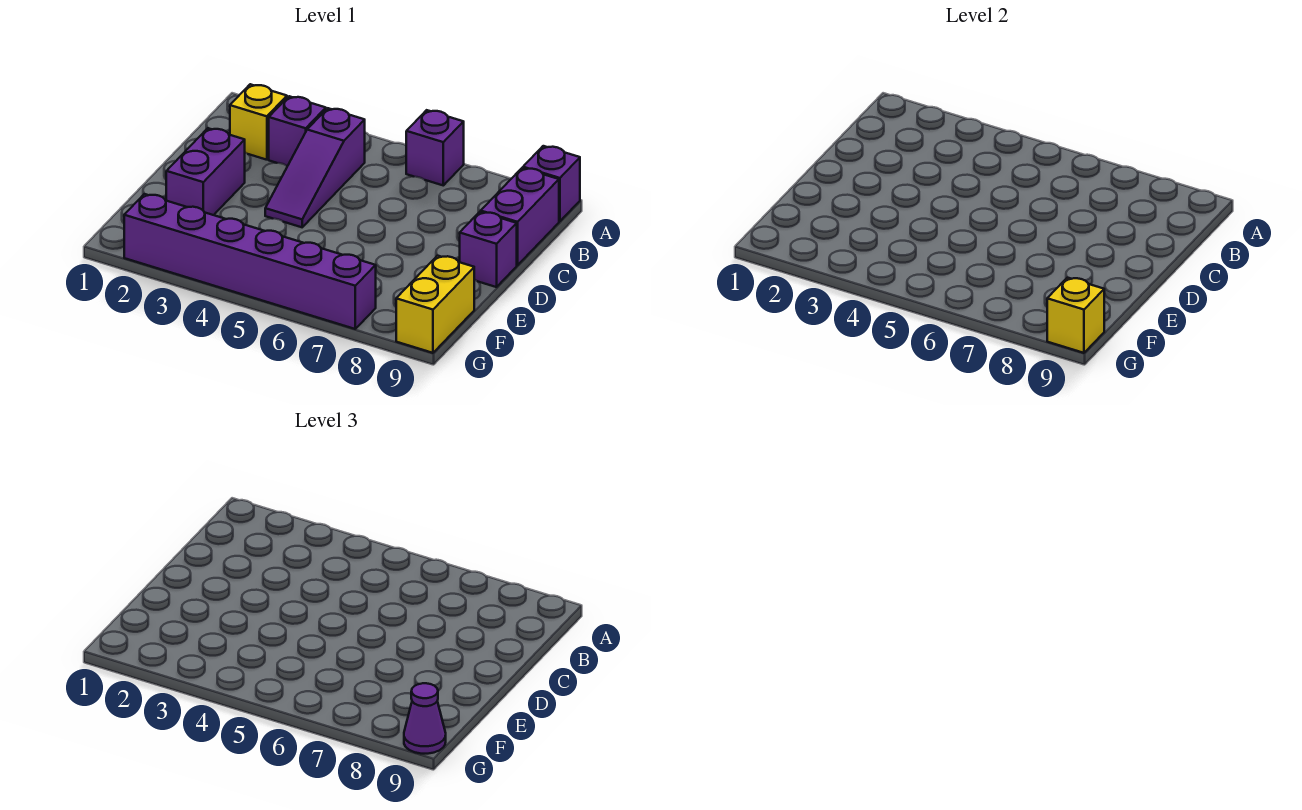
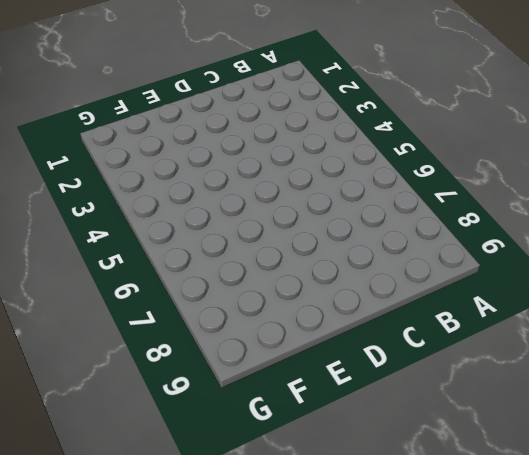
none -> purple 1x1 brick [406,110,464,185]
none -> purple 1x1 brick [523,146,580,221]
none -> yellow 1x1 brick [230,84,287,160]

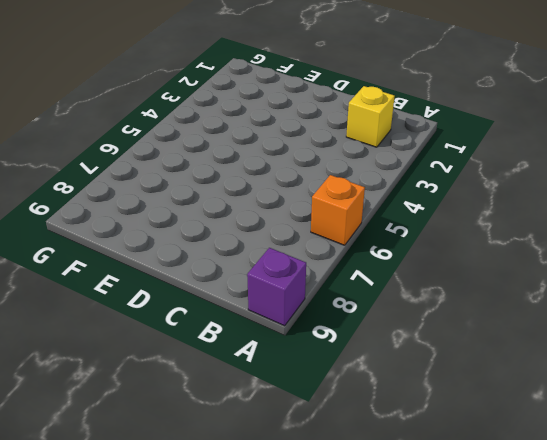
orange 1x1 brick [311,175,365,245] -> purple 1x1 brick [406,110,464,185]
none -> purple 1x1 brick [269,96,326,166]
none -> purple 1x3 slope [265,108,365,227]
none -> purple 1x2 brick [481,168,559,265]

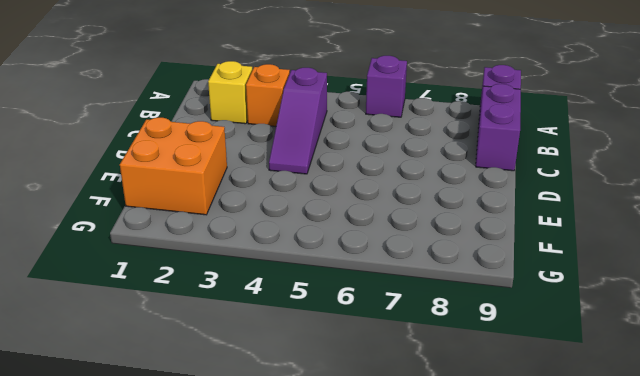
orange 1x1 brick [246,64,290,126] -> purple 1x1 brick [269,96,326,166]
orange 2x2 brick [120,118,227,215] -> purple 1x2 brick [166,128,245,215]
none -> purple 1x1 brick [460,212,517,287]
none -> yellow 1x2 brick [396,256,474,353]
none -> purple 1x6 brick [124,194,376,329]

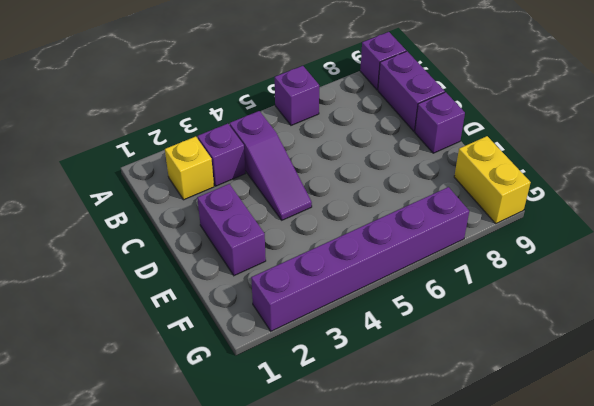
none -> yellow 1x1 brick [1047,278,1104,353]
none -> purple 1x1 cone [404,683,446,754]

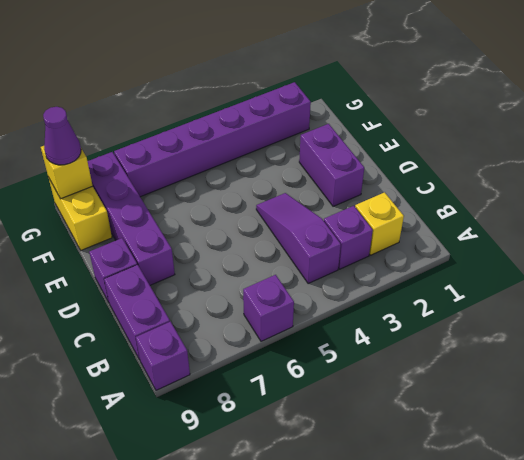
purple 1x4 brick [88,152,175,285] -> none

